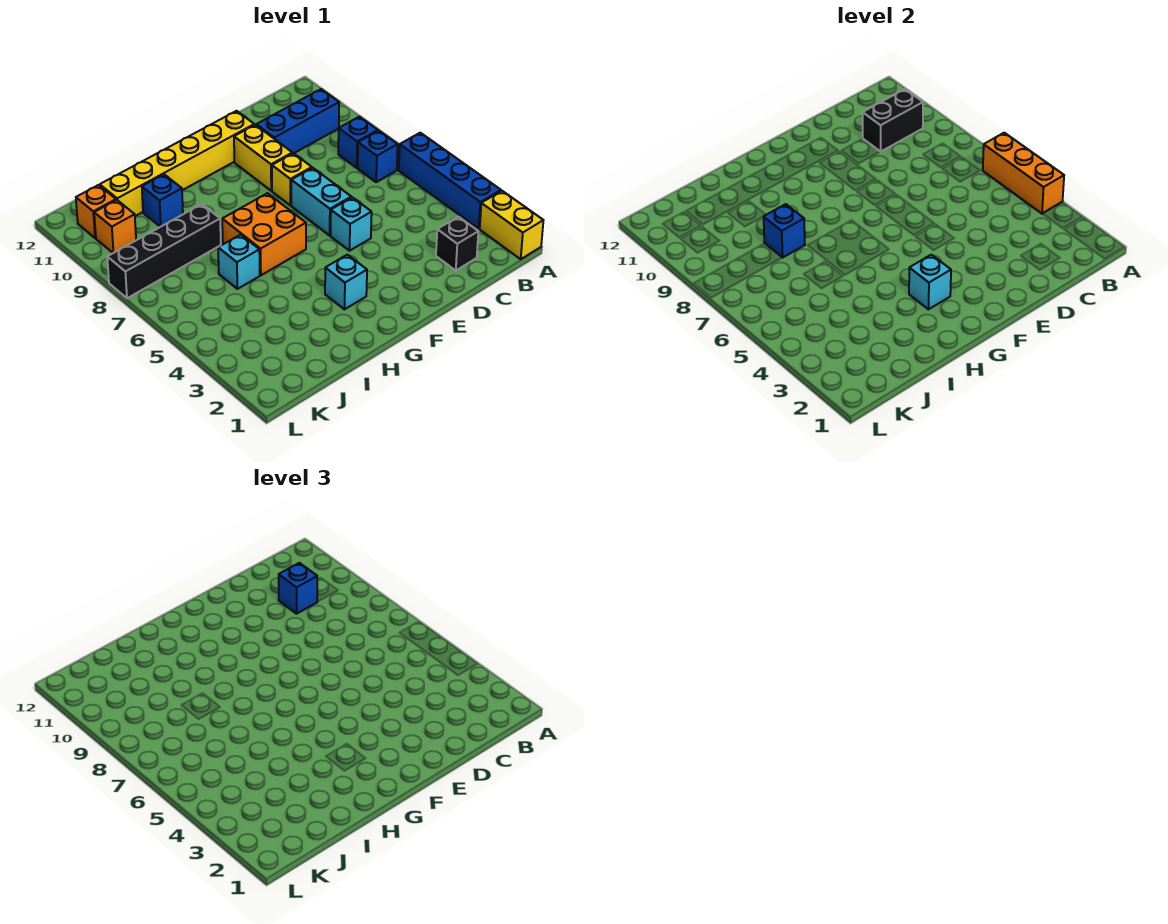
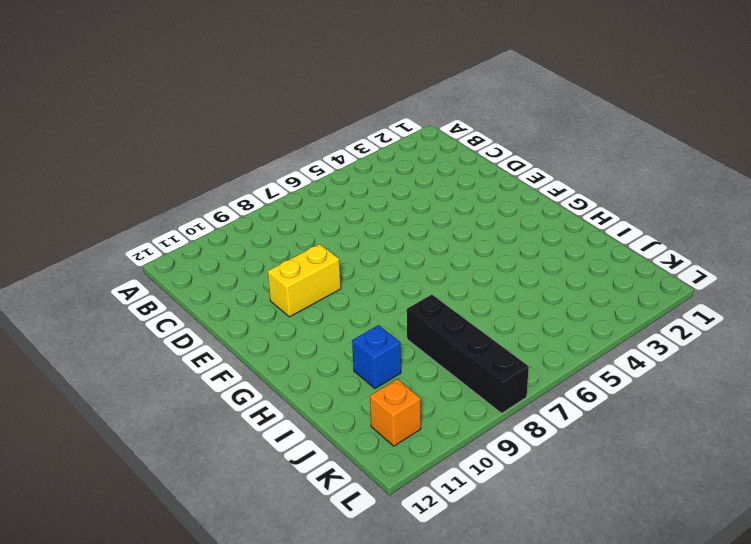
none -> yellow 1x2 brick [480,191,543,259]
none -> blue 1x4 brick [399,133,501,229]
none -> blue 1x1 brick [358,131,398,182]

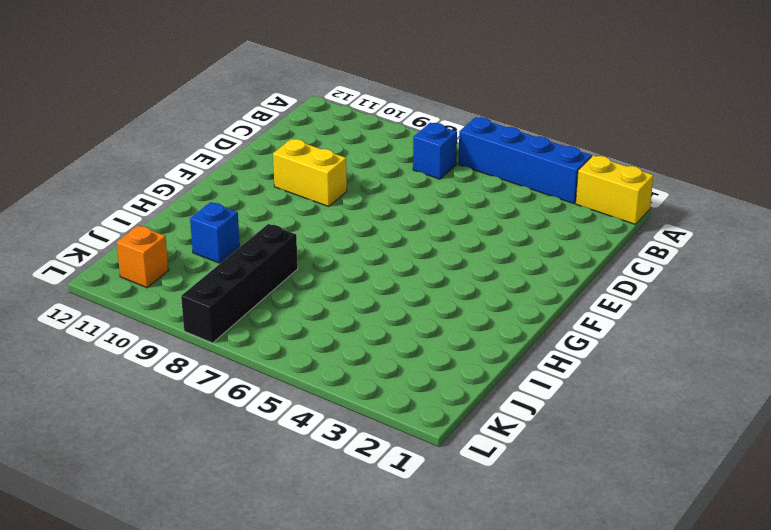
none -> blue 1x1 brick [338,117,378,168]
none -> blue 1x3 brick [256,89,339,154]
none -> black 1x1 brick [436,217,478,270]

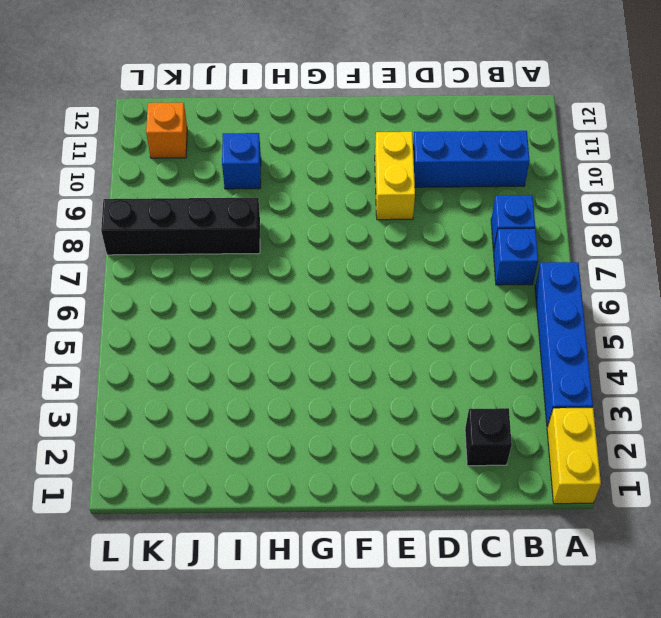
none -> cyan 1x1 brick [331,197,372,251]
none -> cyan 1x2 brick [291,168,351,235]
none -> yellow 1x1 brick [272,153,312,205]

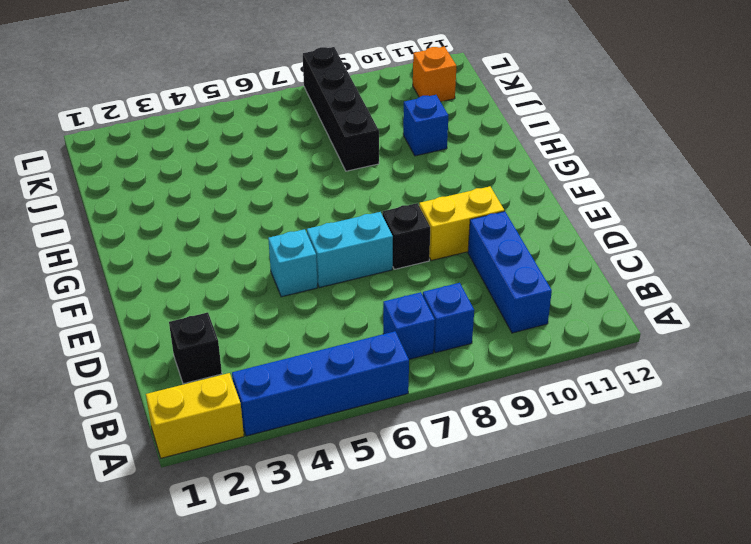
black 1x1 brick [382,203,430,269] -> yellow 1x1 brick [272,153,312,205]
none -> yellow 1x6 brick [100,111,254,216]
none -> cyan 1x1 brick [325,255,367,309]
none -> orange 2x2 brick [222,193,306,275]

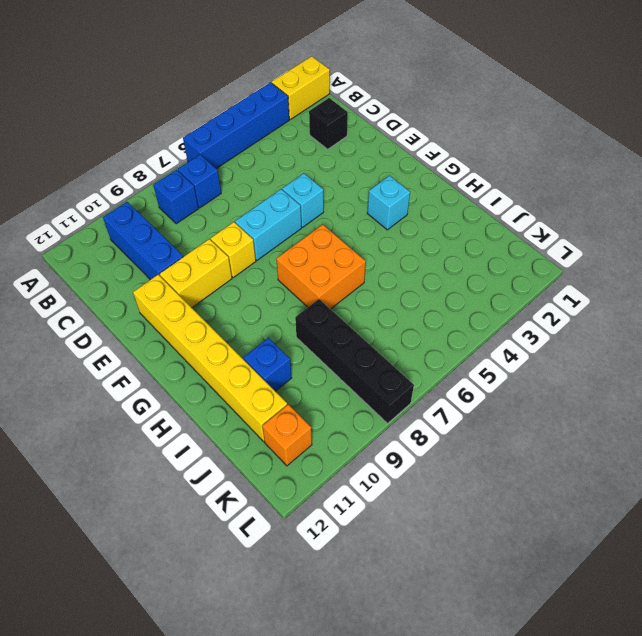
none -> cyan 1x1 brick [218,235,260,289]
none -> orange 1x1 brick [94,200,136,253]
none -> orange 1x3 brick [983,133,1064,214]

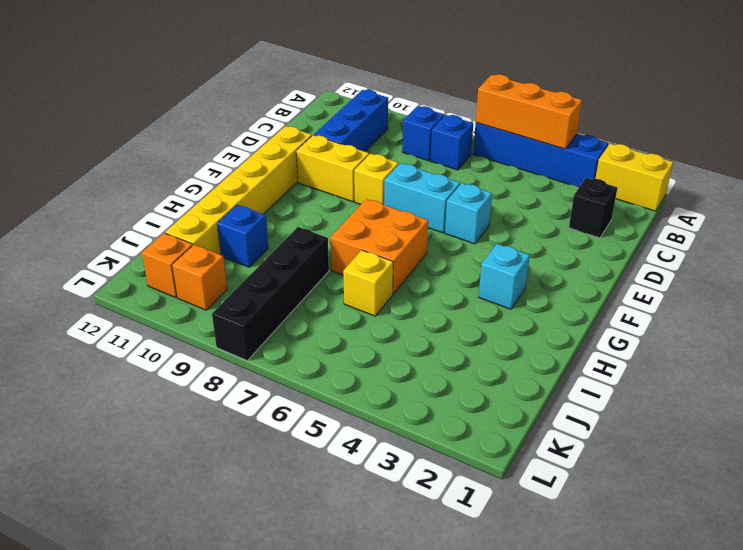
yellow 1x1 brick [343,250,393,316] -> cyan 1x1 brick [218,235,260,289]
none -> black 1x2 brick [863,89,923,152]
none -> cyan 1x1 brick [909,255,951,309]
none -> blue 1x1 brick [763,204,805,258]

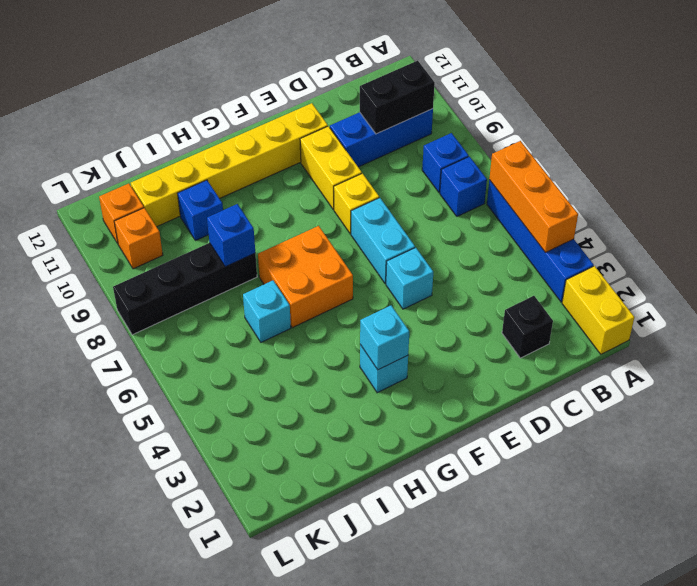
none -> blue 1x1 brick [279,563,317,614]

